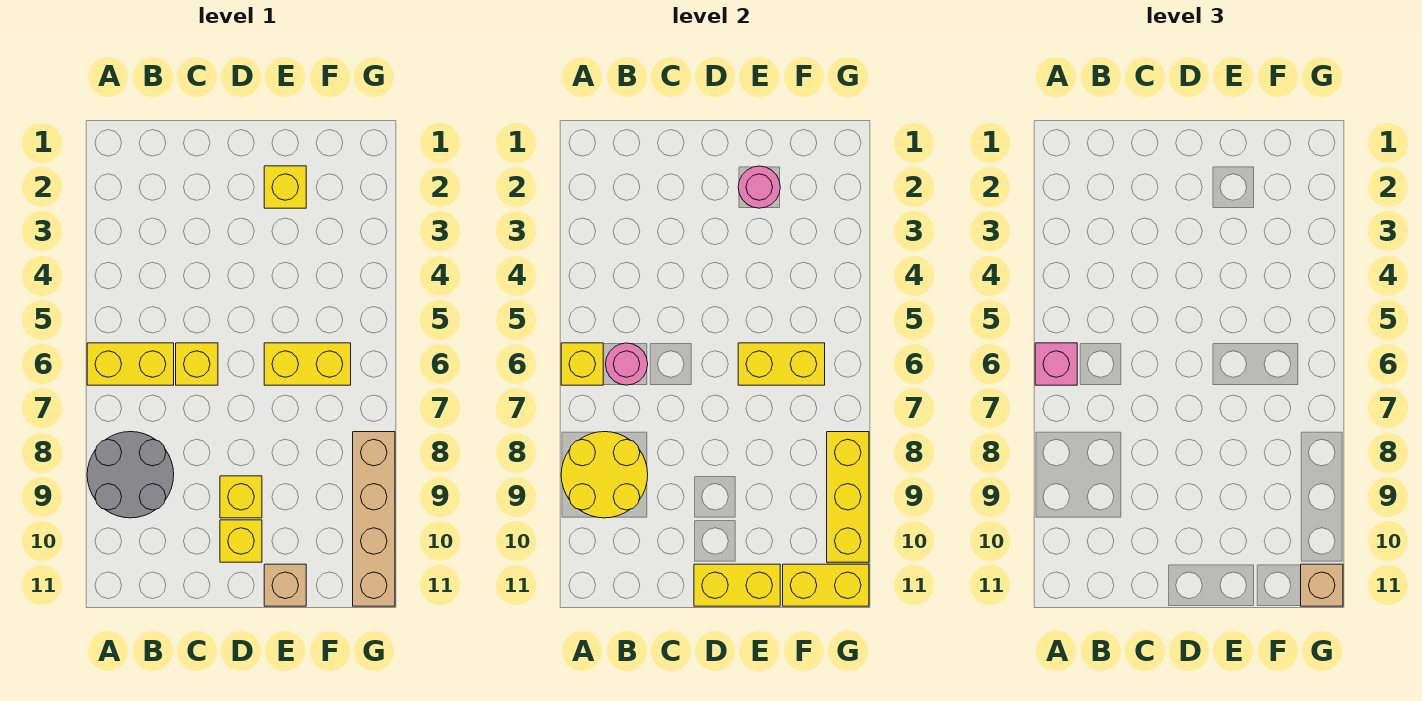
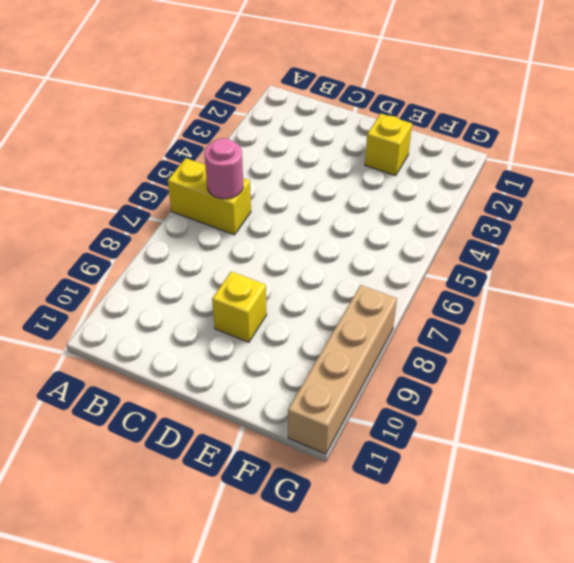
none -> grey 2x2 round brick [87,432,174,518]
none -> yellow 1x1 brick [176,343,218,385]
none -> yellow 1x1 brick [220,520,262,562]

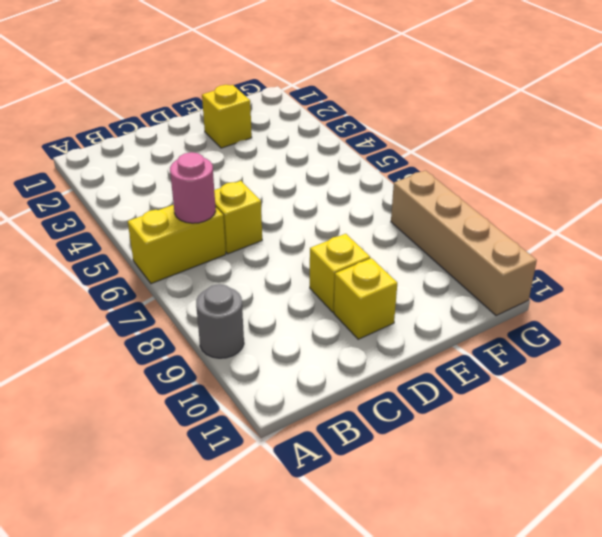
grey 1x1 round brick [196,284,244,358] -> grey 2x2 round brick [87,432,174,518]
none -> yellow 1x2 brick [264,343,351,385]
none -> tan 1x1 brick [264,564,306,606]
none -> yellow 1x1 brick [561,343,603,385]

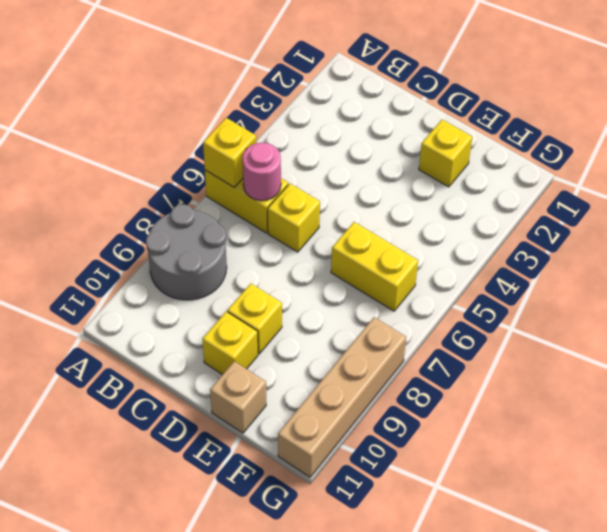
none -> yellow 2x2 round brick [561,432,648,518]
none -> yellow 1x2 brick [694,564,780,606]
none -> pink 1x1 round brick [738,166,780,208]

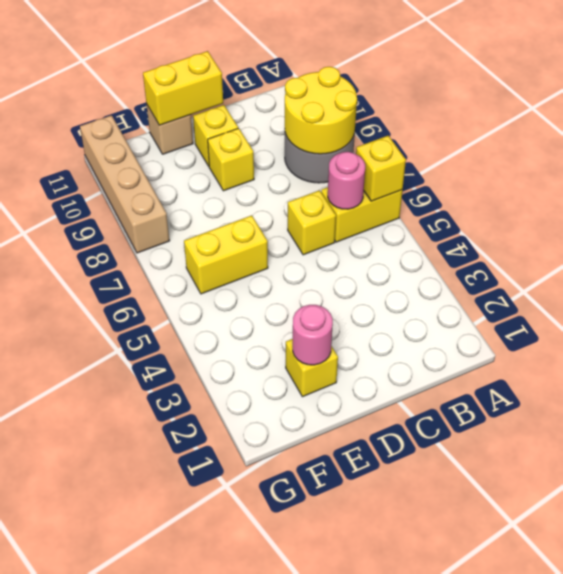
none -> yellow 1x2 brick [738,343,825,385]
none -> yellow 1x2 brick [783,564,869,606]
none -> yellow 1x3 brick [827,432,869,562]

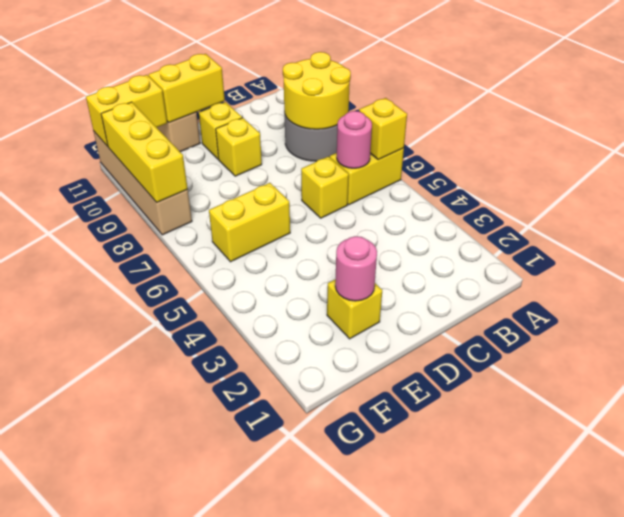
none -> yellow 1x2 brick [738,343,825,385]
none -> pink 1x1 brick [1035,343,1077,385]
none -> tan 1x1 brick [1301,564,1343,606]

